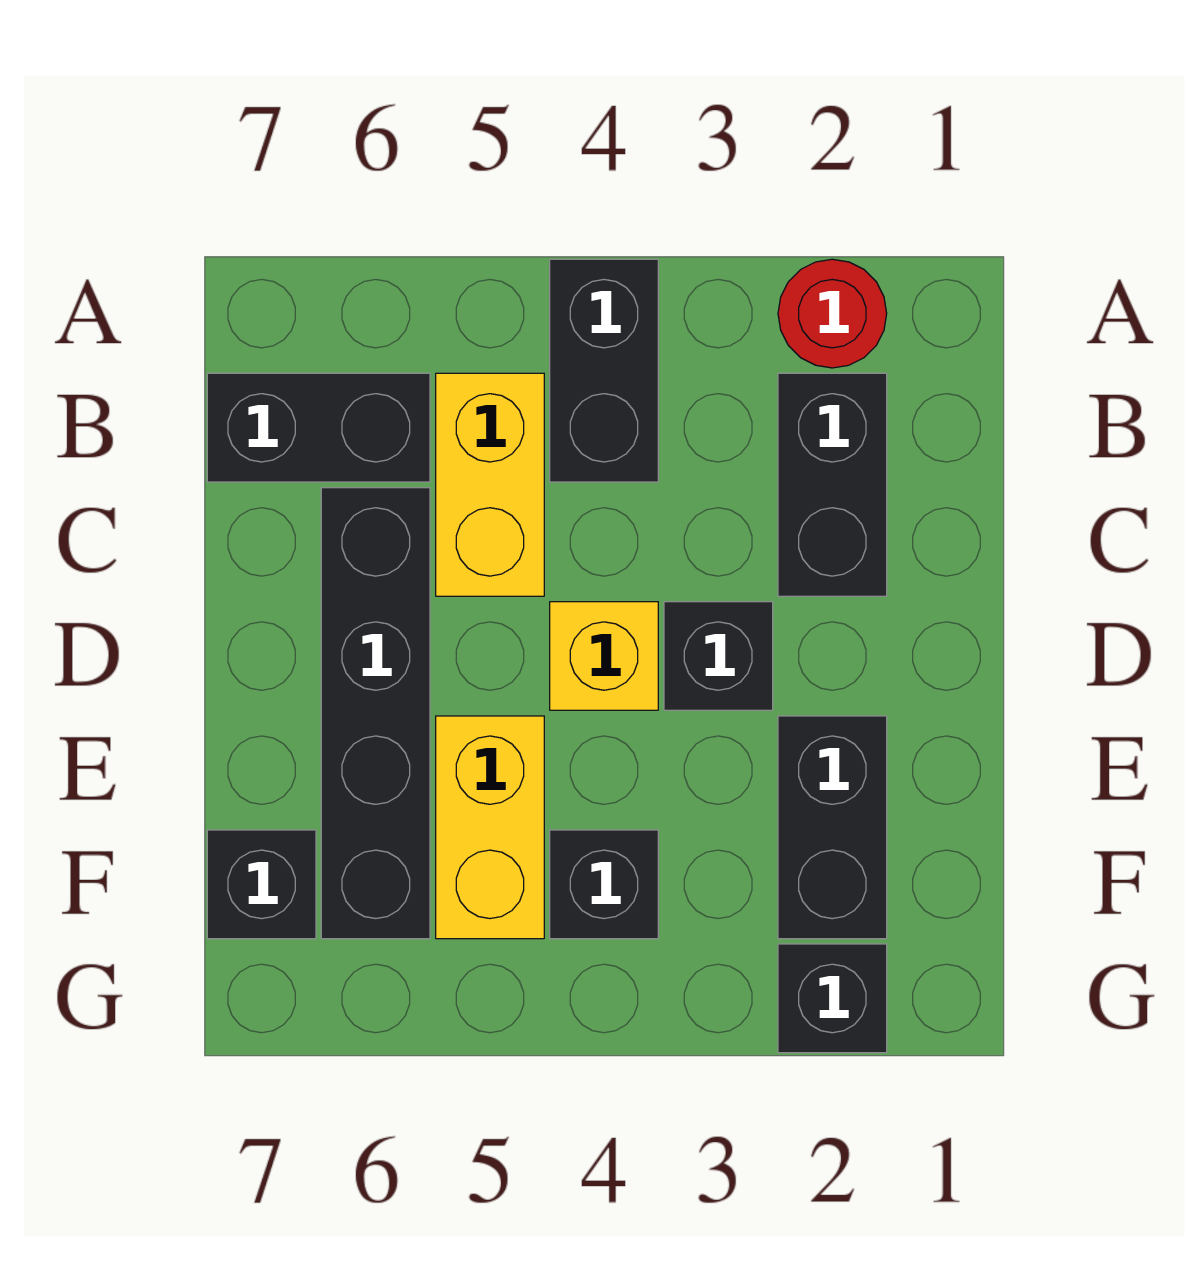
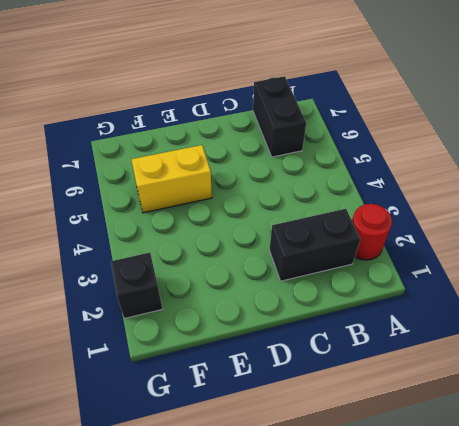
none -> black 1x2 brick [550,259,658,482]
none -> yellow 1x2 brick [436,373,544,596]
none -> black 1x4 brick [321,488,430,939]

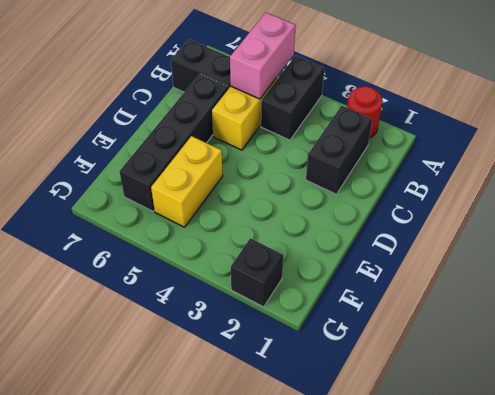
pink 1x2 brick [230,13,296,99] -> none
none -> black 1x1 brick [664,602,773,710]
none -> yellow 1x1 brick [550,602,658,710]
none -> black 1x2 brick [778,716,887,939]

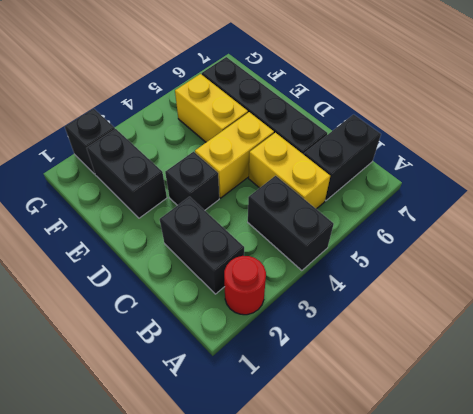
yellow 1x2 brick [195,112,274,198] -> yellow 1x1 brick [550,602,658,710]
none -> black 1x1 brick [550,830,658,939]
none -> black 1x1 brick [207,830,316,939]

